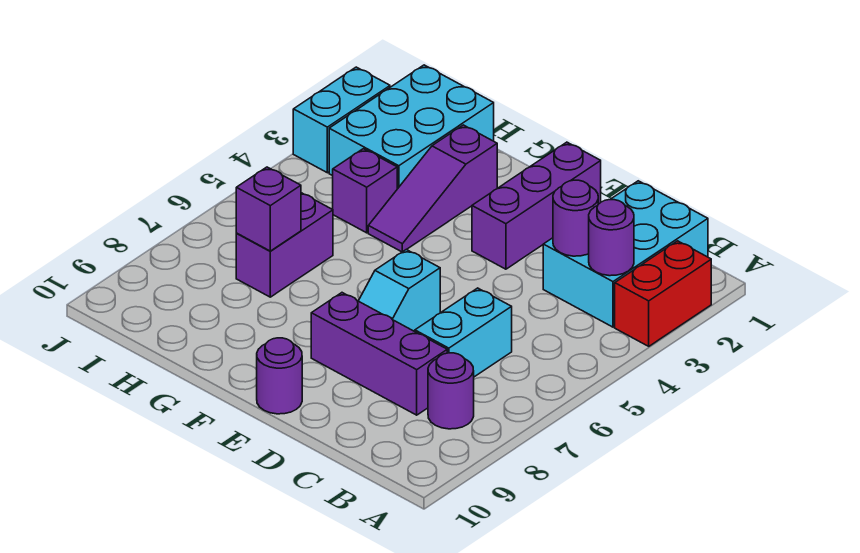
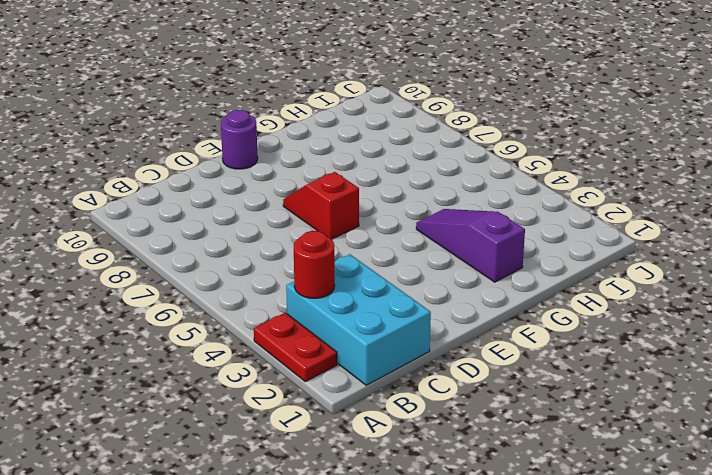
red 1x2 plate [254,313,337,382] -> red 1x2 brick [615,241,711,346]
red 1x1 round brick [294,231,335,298] -> purple 1x1 round brick [589,200,634,276]
red 1x2 slope [283,172,359,239] -> cyan 1x2 slope [359,250,440,331]
none -> purple 1x1 round brick [428,353,474,429]
none -> cyan 1x2 brick [415,288,512,377]
none -> purple 1x3 brick [311,293,447,415]

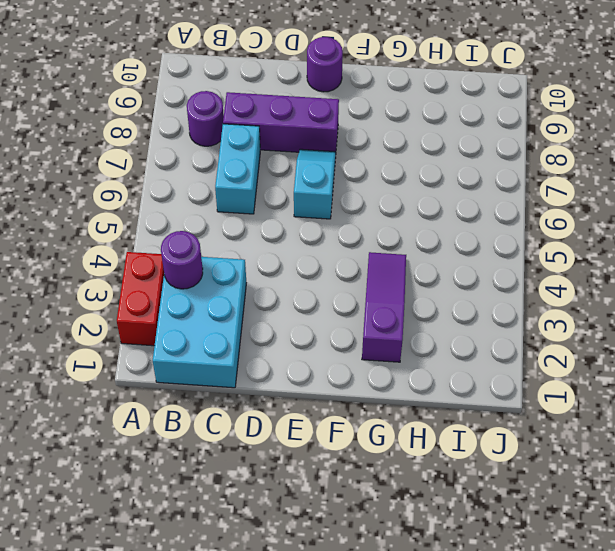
none -> purple 1x3 brick [472,142,601,269]
none -> cyan 2x3 brick [329,65,494,189]
none -> purple 1x1 brick [333,149,397,233]

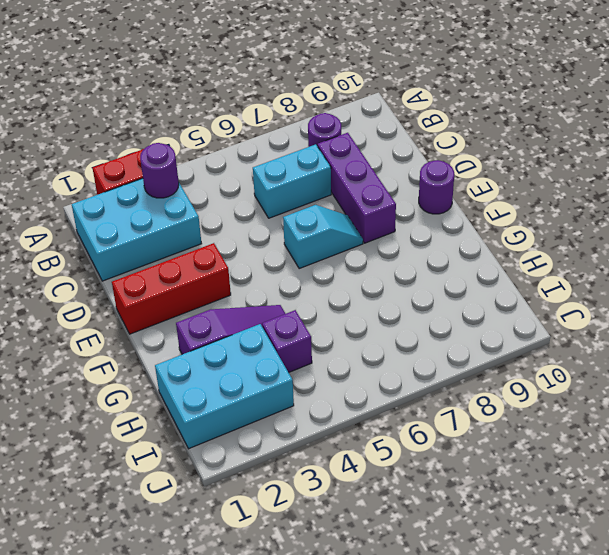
red 1x3 brick [112,243,231,334] -> purple 1x3 brick [472,142,601,269]
none -> purple 1x2 brick [236,193,333,297]
none -> cyan 1x2 brick [293,67,390,173]
none -> purple 1x1 round brick [553,180,598,256]

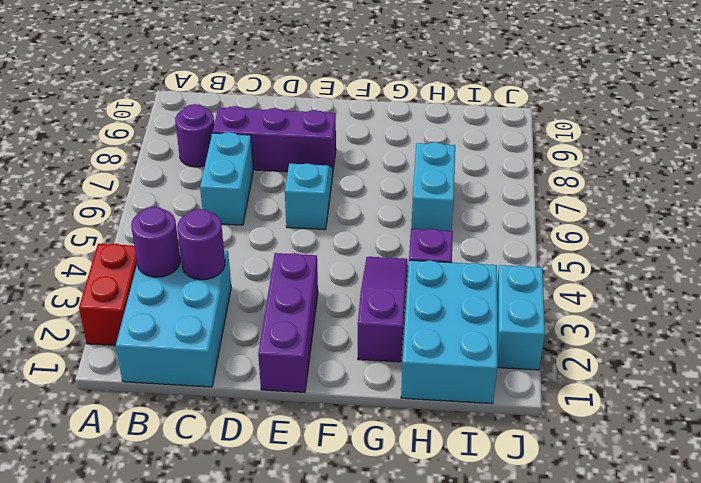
cyan 1x2 brick [411,142,455,231] -> purple 1x2 brick [236,193,333,297]
none -> purple 1x1 round brick [257,338,302,414]
none -> purple 1x1 brick [236,167,301,251]

